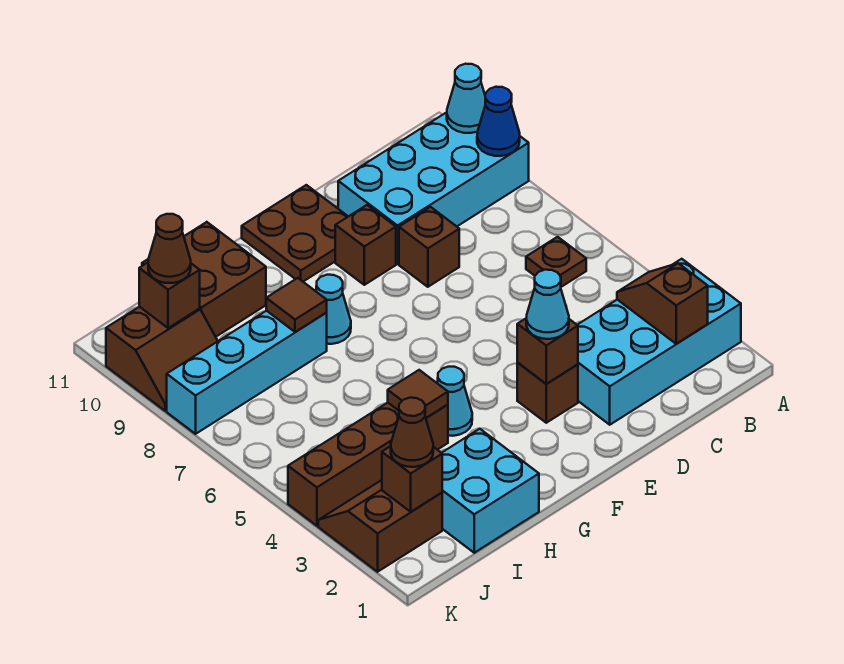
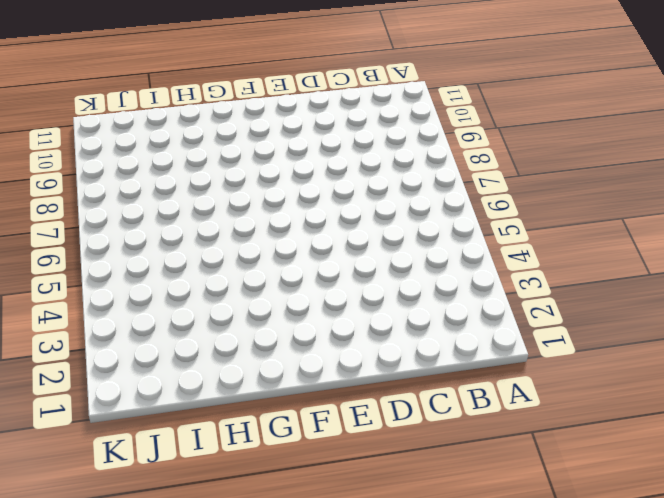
none -> cyan 2x4 brick [578,259,741,425]
none -> cyan 2x4 brick [338,112,529,264]
none -> brown 1x1 plate [526,237,586,287]

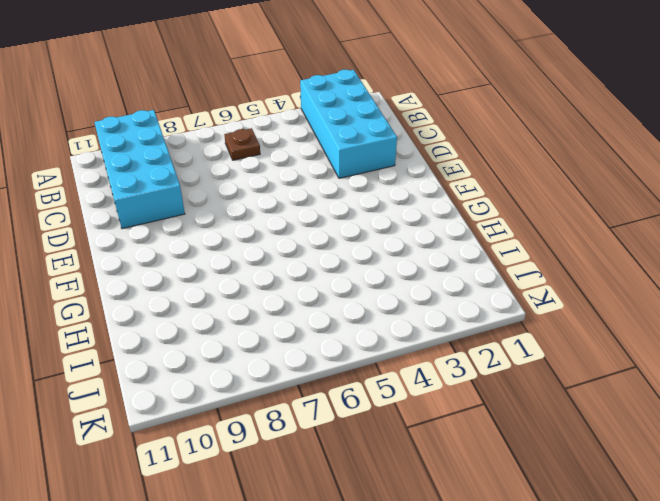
none -> brown 1x1 brick [399,207,459,287]
none -> brown 1x1 brick [517,363,578,423]
none -> brown 1x1 brick [335,205,396,285]

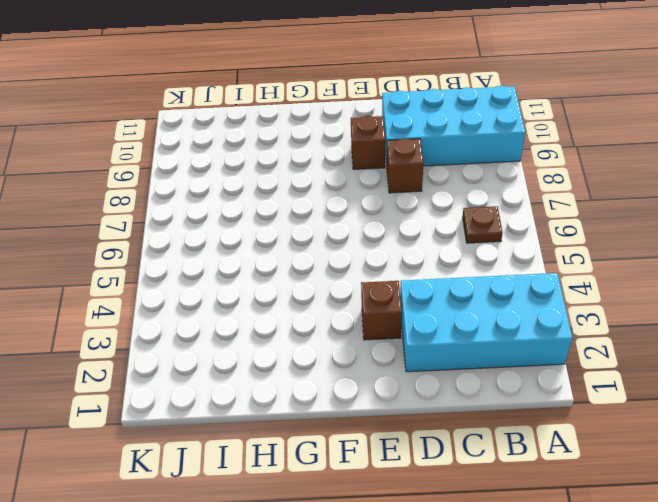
none -> brown 2x2 plate [242,185,348,282]
none -> cyan 1x1 cone [438,367,472,436]
none -> cyan 1x1 cone [316,275,351,344]

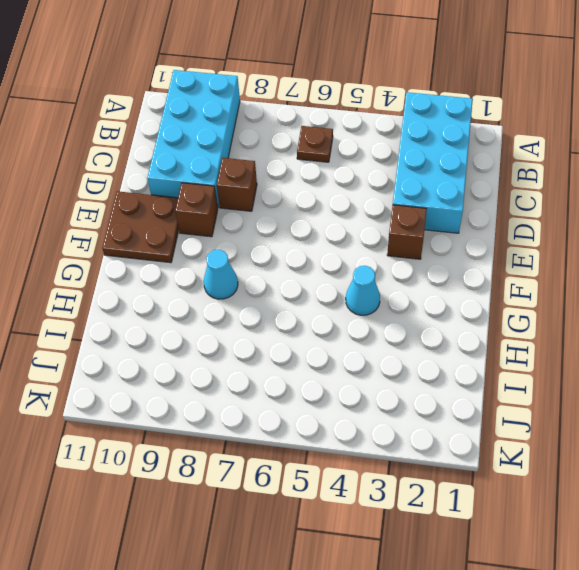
none -> cyan 2x2 brick [442,429,539,553]
none -> brown 1x4 brick [288,403,448,526]
none -> cyan 1x4 brick [167,311,327,434]

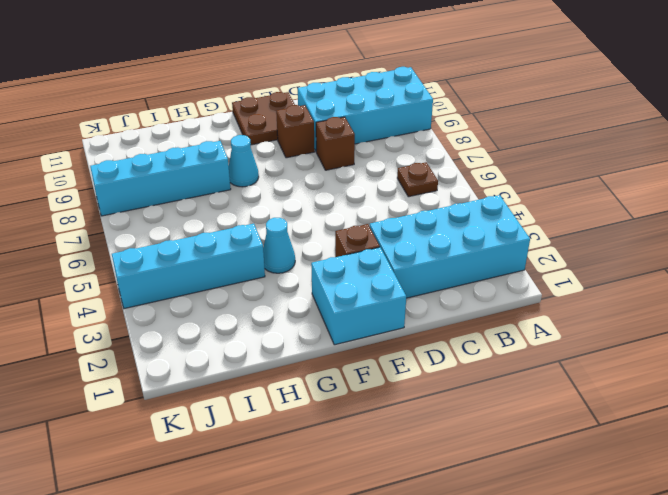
cyan 2x2 brick [311,247,406,345] -> cyan 2x2 brick moved to [442,429,539,553]
cyan 1x4 brick [112,224,265,309] -> brown 1x4 brick [288,403,448,526]
none -> brown 2x2 brick [142,222,266,337]
none -> brown 2x2 slope [318,480,442,572]
none -> brown 2x2 slope [106,307,218,411]

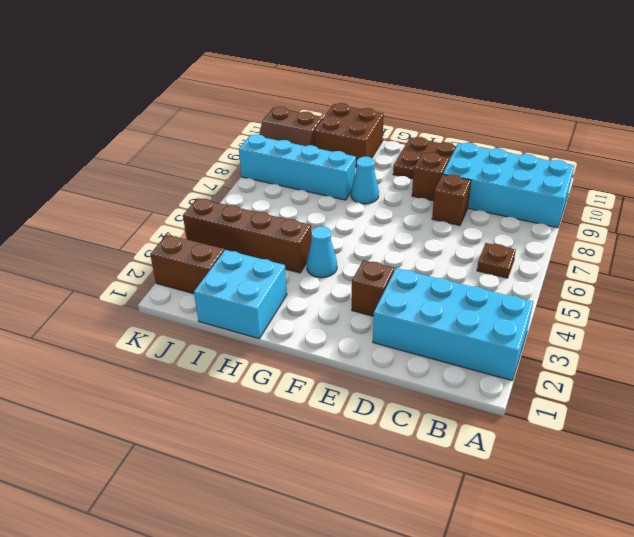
none -> blue 1x1 cone [477,87,520,156]
none -> cyan 1x1 cone [447,64,485,133]
none -> brown 1x2 slope [617,263,708,344]

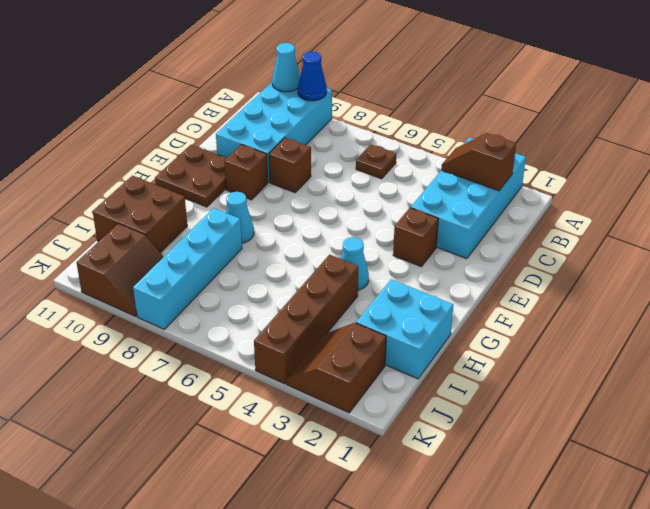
none -> brown 1x1 brick [517,319,578,384]
none -> brown 1x1 tile [388,370,448,418]
none -> brown 1x1 tile [266,278,327,332]

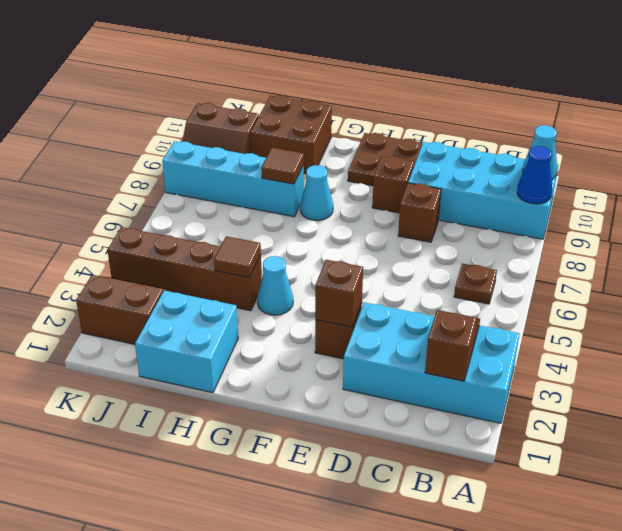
none -> brown 1x1 brick [382,446,442,512]
none -> brown 1x1 brick [139,263,200,328]
none -> cyan 1x1 cone [526,270,569,339]

